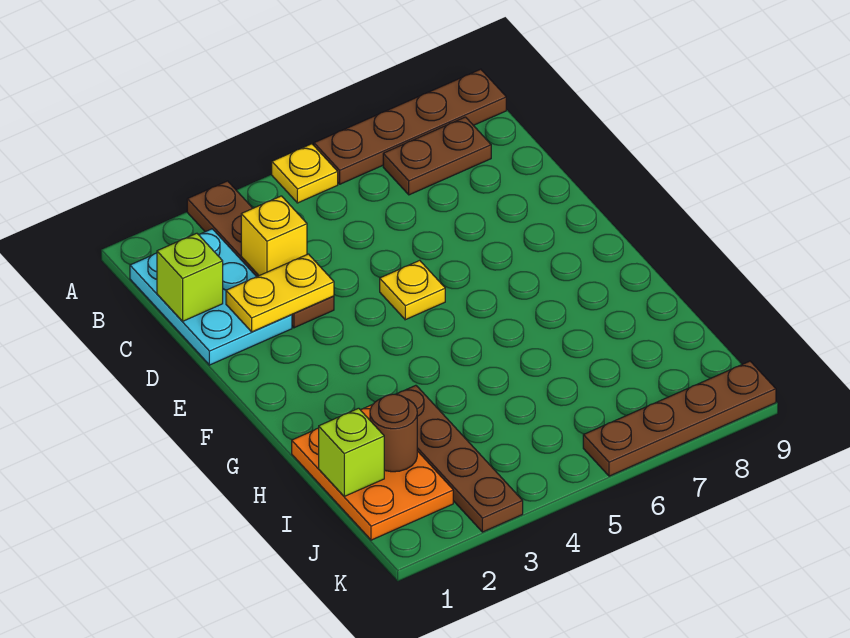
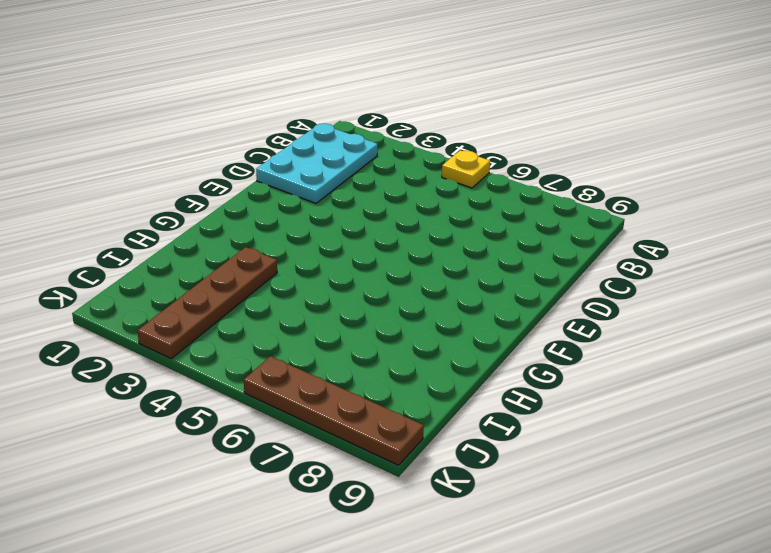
none -> brown 1x4 plate [187,181,334,328]
none -> brown 1x4 plate [314,69,506,184]
none -> brown 1x2 plate [383,117,491,195]

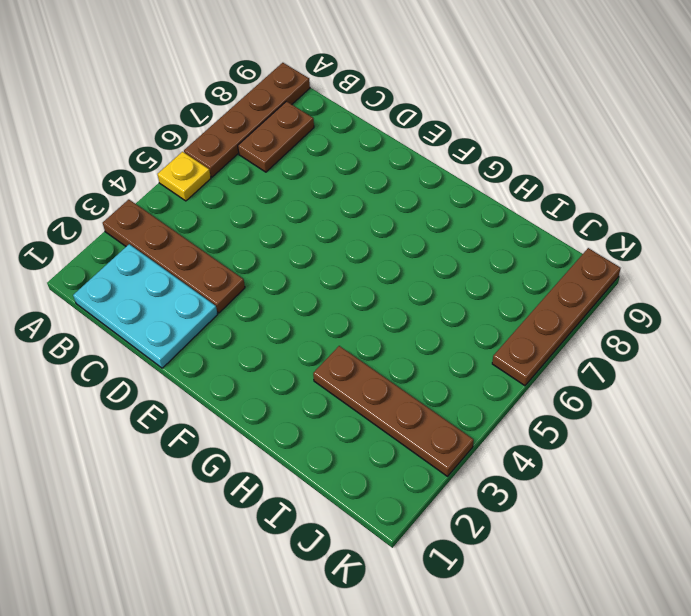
none -> yellow 1x1 plate [380,260,445,320]
none -> orange 2x3 plate [292,404,453,540]
none -> lime 1x1 brick [157,233,223,321]

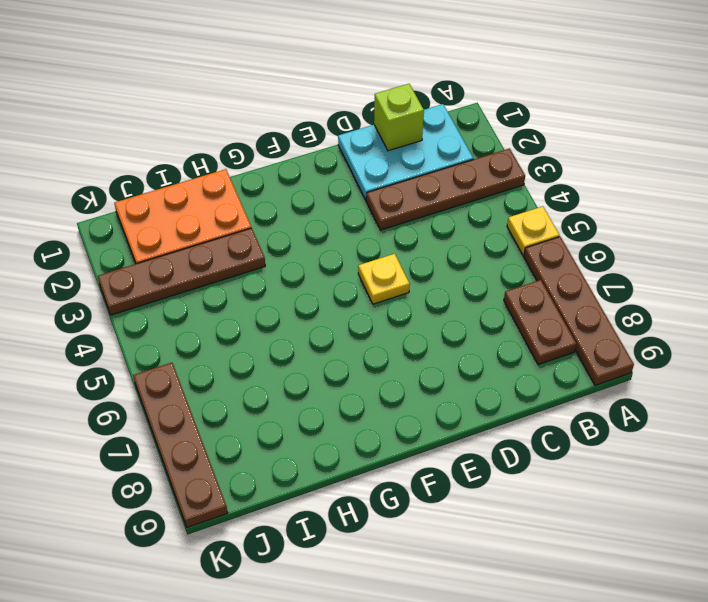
none -> yellow 1x1 brick [241,196,307,276]
none -> yellow 1x2 plate [226,254,334,332]
none -> lime 1x1 brick [319,408,384,496]

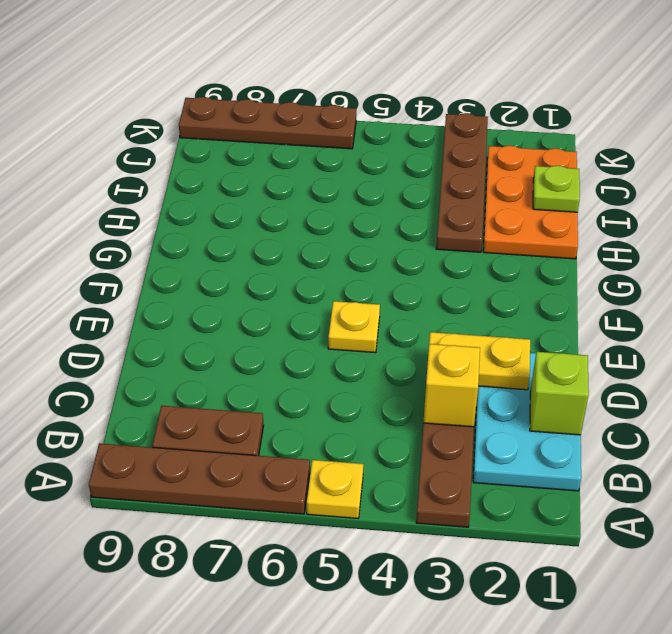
lime 1x1 plate [533,166,580,212] -> lime 1x1 brick [319,408,384,496]
none -> brown 1x1 round brick [370,394,417,472]

